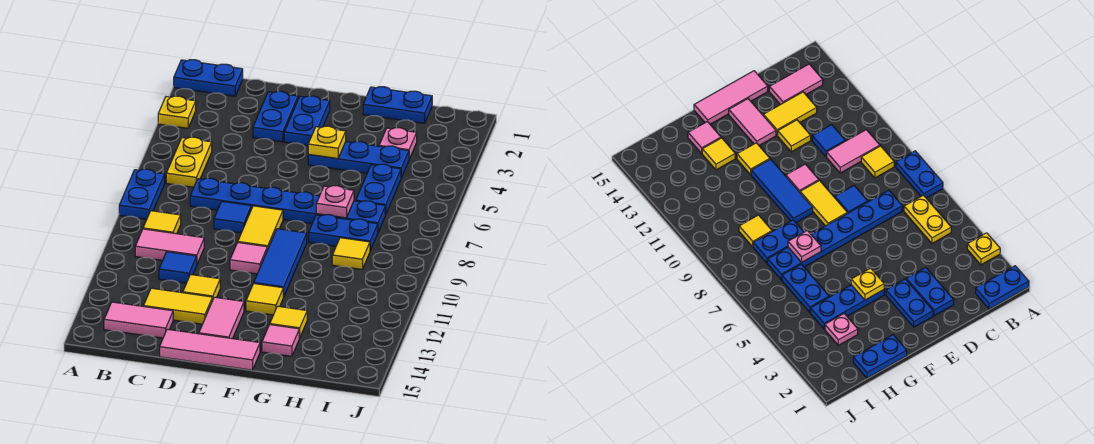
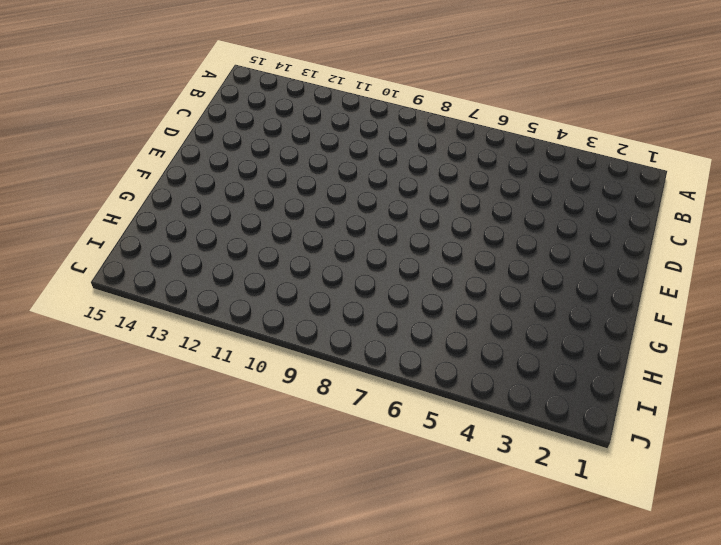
none -> blue 1x2 plate [174,60,243,96]
none -> yellow 1x1 plate [158,96,196,128]
none -> blue 1x2 plate [119,169,165,219]
none -> yellow 1x2 plate [166,137,212,187]

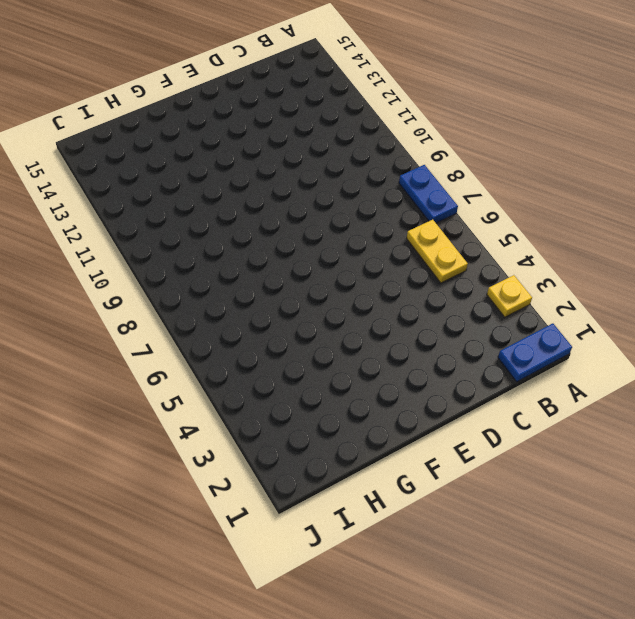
none -> yellow 1x1 tile [143,211,181,234]
none -> pink 1x2 tile [135,229,204,264]
none -> pink 1x2 tile [104,302,173,338]
none -> blue 1x6 plate [190,178,385,232]

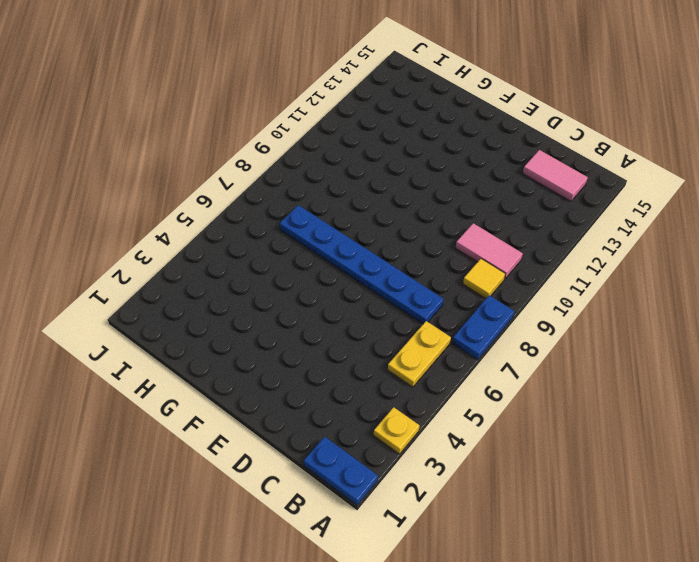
none -> blue 1x1 tile [159,252,197,283]
none -> yellow 1x2 tile [144,288,213,324]
none -> blue 1x2 plate [253,91,298,142]
none -> blue 1x1 tile [214,202,251,233]

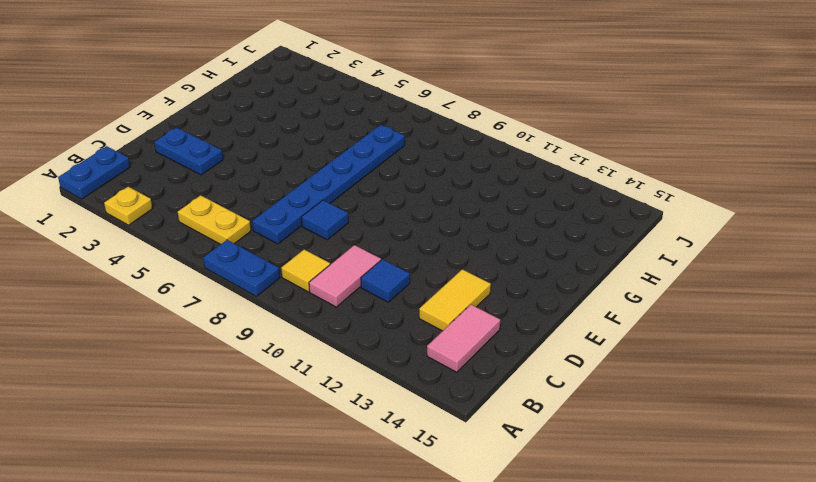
none -> yellow 1x1 tile [183,275,220,298]
none -> pink 1x3 tile [160,329,260,370]
none -> blue 1x2 plate [284,96,330,145]
none -> yellow 1x2 tile [238,206,283,250]

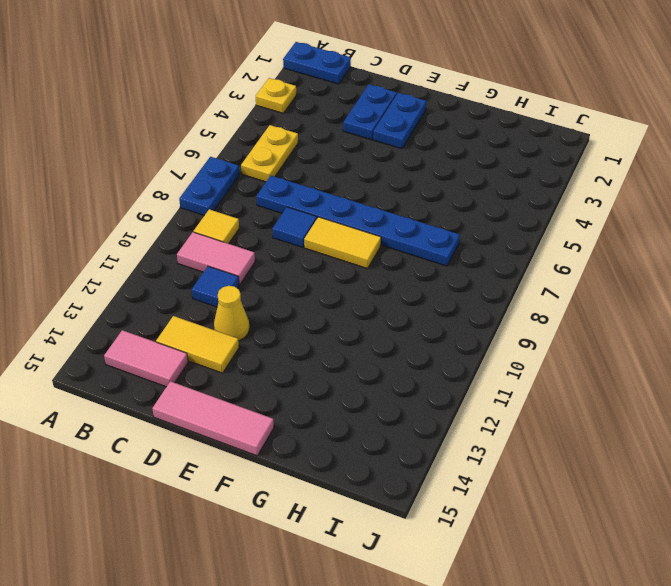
yellow 1x1 cone [214,286,249,341] -> yellow 1x1 tile [183,275,220,298]
yellow 1x2 tile [304,217,381,269] -> yellow 1x2 tile turned to [238,206,283,250]
none -> pink 1x1 tile [230,242,267,274]
none -> pink 1x2 tile [199,297,244,339]
none -> blue 1x3 plate [308,142,409,178]
none -> blue 1x3 tile [254,229,307,297]

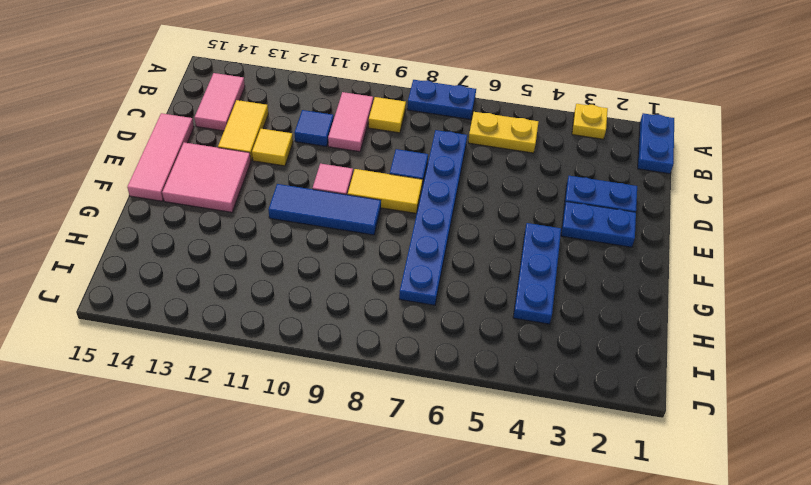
pink 2x2 tile [162,143,251,212] -> pink 1x2 tile [199,297,244,339]
none -> yellow 1x1 tile [246,284,283,315]
none -> blue 1x2 plate [363,87,432,123]
none -> blue 1x2 plate [309,215,378,251]
none -> yellow 1x1 tile [270,306,307,338]

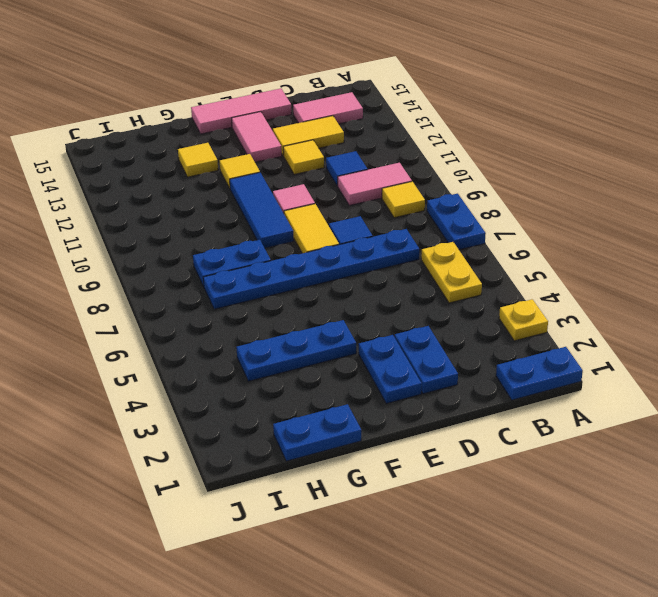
none -> pink 1x1 tile [262,325,299,356]
none -> pink 1x1 plate [379,128,417,159]
none -> blue 1x2 plate [356,164,401,215]
none -> yellow 1x1 tile [332,238,370,269]

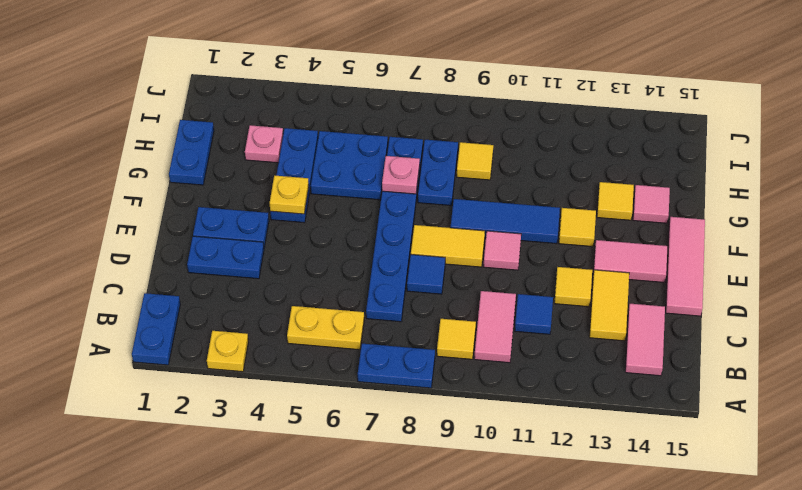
blue 2x2 plate [311,131,388,200] -> blue 1x2 plate [356,164,401,215]

